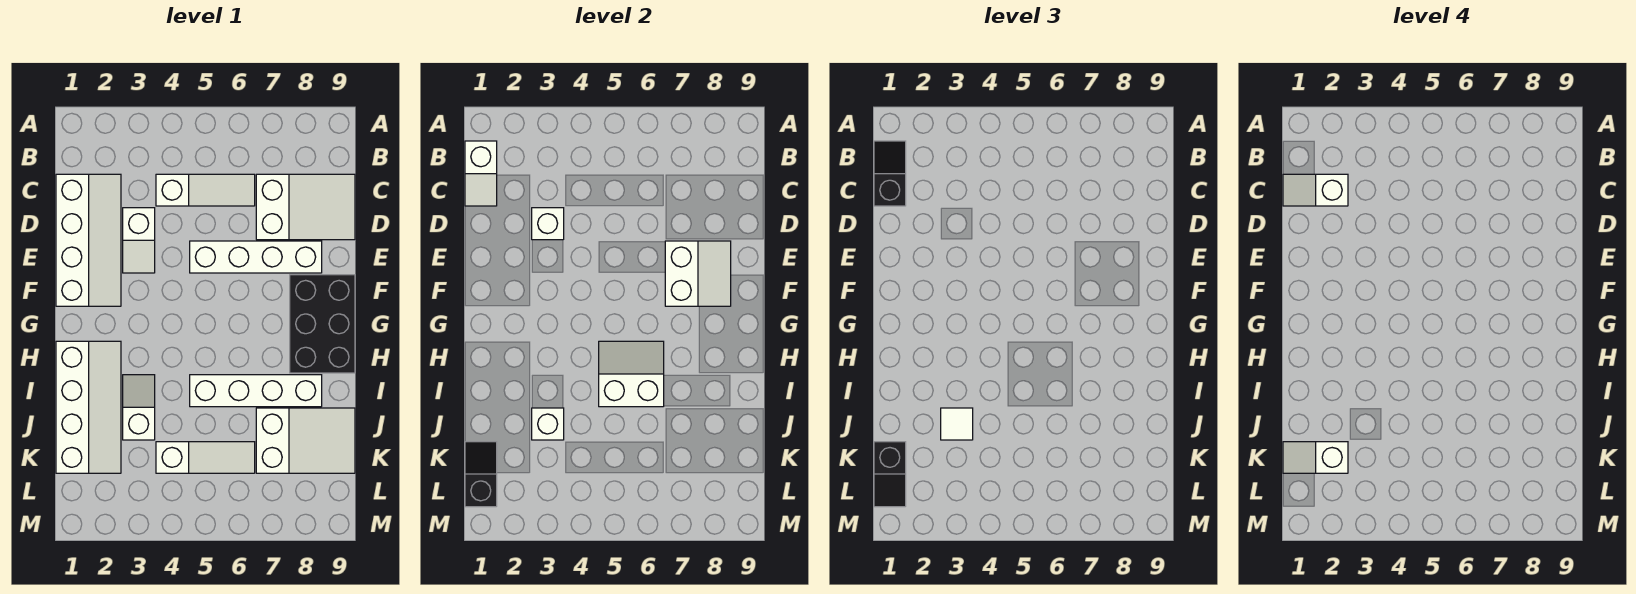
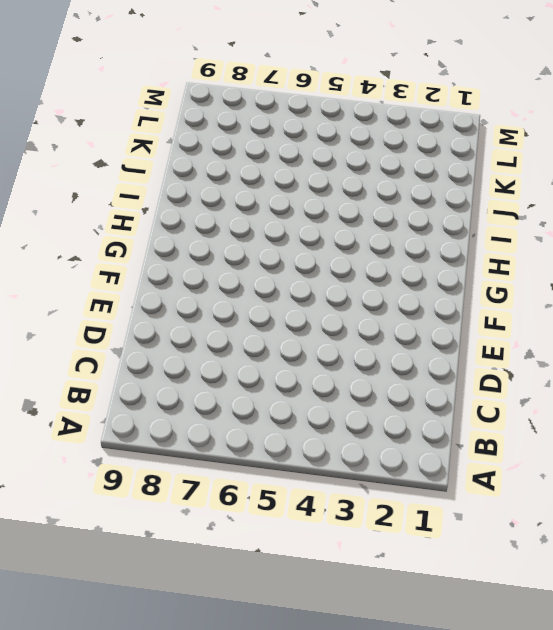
none -> white 2x4 slope [56,174,121,306]
none -> white 1x3 slope [156,174,255,206]
none -> white 2x3 slope [256,174,355,240]

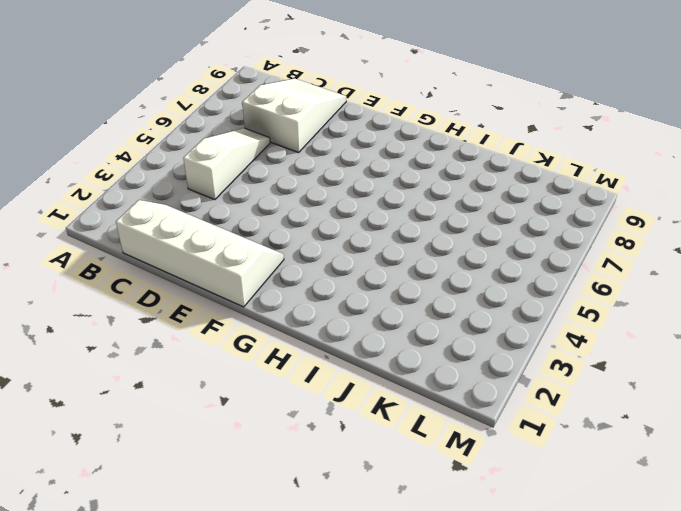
none -> white 1x2 slope [123,208,155,273]
none -> white 1x4 brick [190,241,322,273]
none -> black 2x3 brick [290,275,355,373]

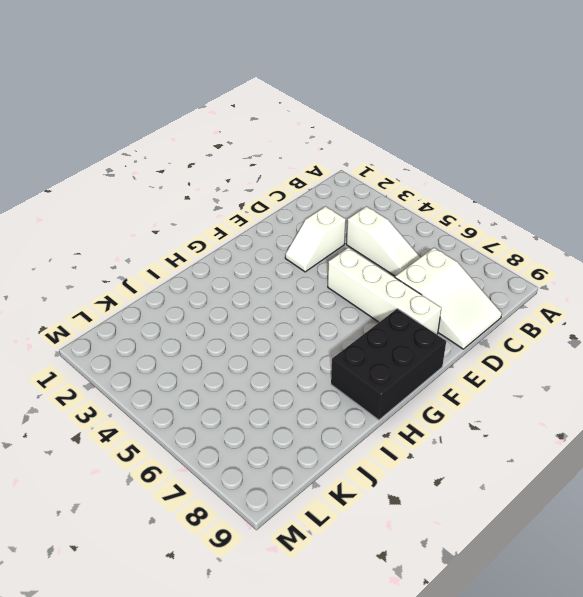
none -> white 2x4 slope [56,174,121,306]
none -> white 2x4 slope [56,341,121,473]
none -> white 1x2 slope [123,375,155,440]

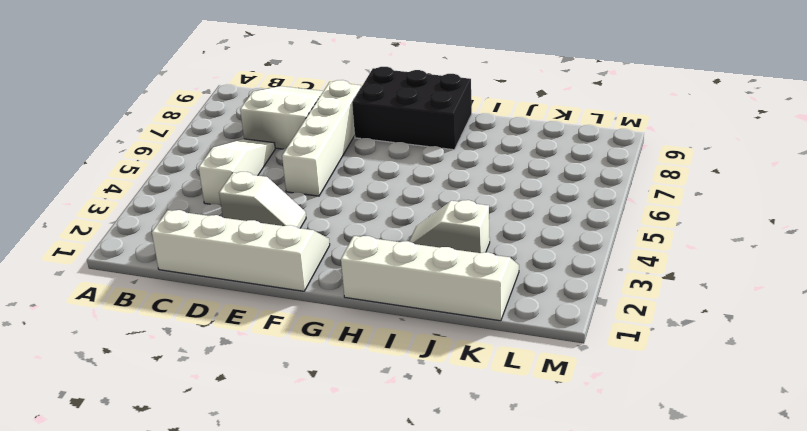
none -> white 1x4 brick [190,375,322,407]
none -> white 2x3 slope [256,408,355,473]
none -> white 1x3 slope [156,442,255,473]

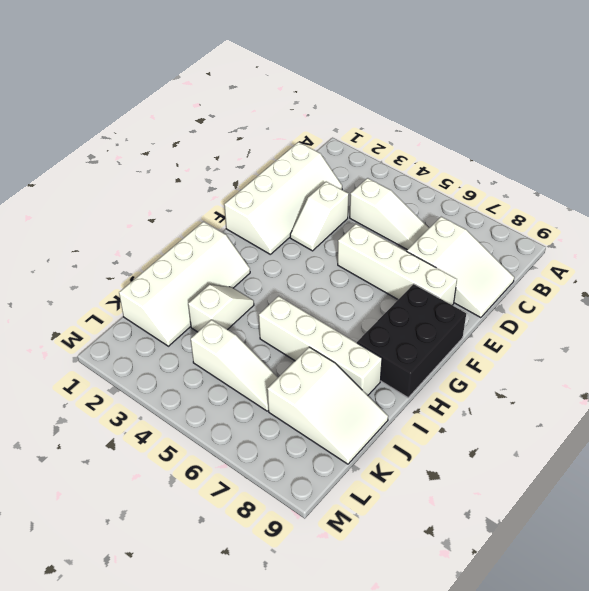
none -> white 1x2 slope [465,141,497,206]
none -> white 1x1 brick [532,208,564,240]
none -> white 2x2 slope [665,241,731,306]

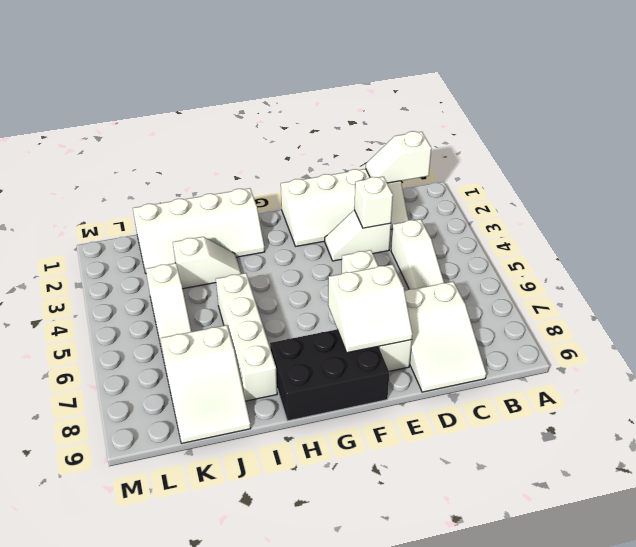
none -> white 2x2 slope [599,341,664,407]
none -> white 1x1 brick [532,408,564,440]
none -> black 1x2 slope [465,442,497,507]

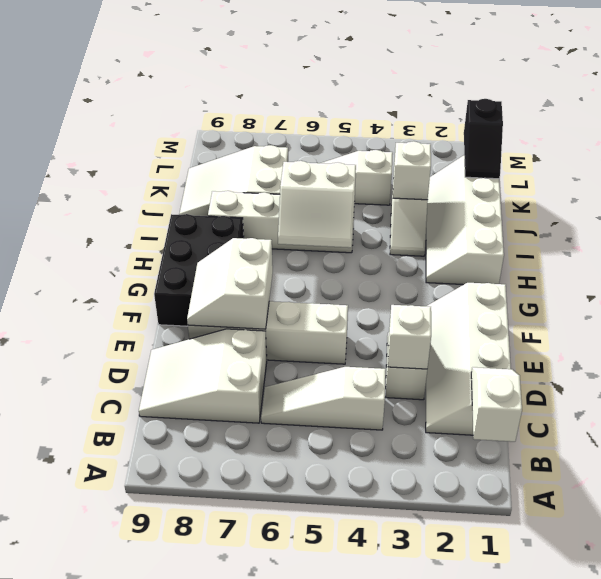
none -> black 1x2 slope [874,141,906,206]
none -> white 1x1 tile [941,408,973,440]
none -> black 1x2 slope [874,442,906,507]

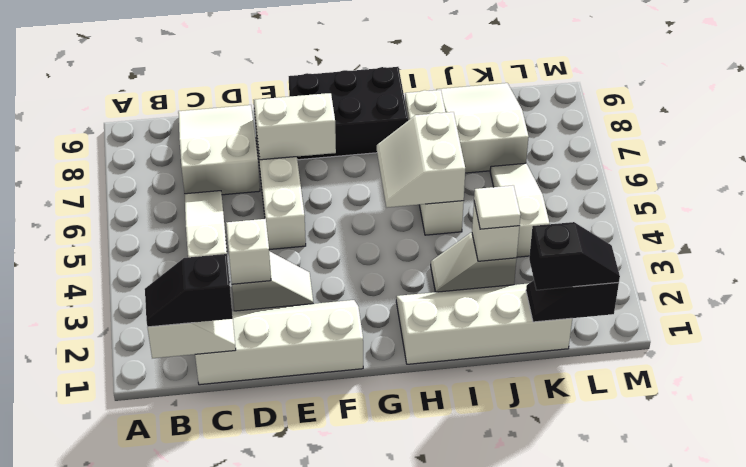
none -> white 1x2 slope [1283,174,1348,206]
none -> white 1x2 slope [1283,442,1348,473]

